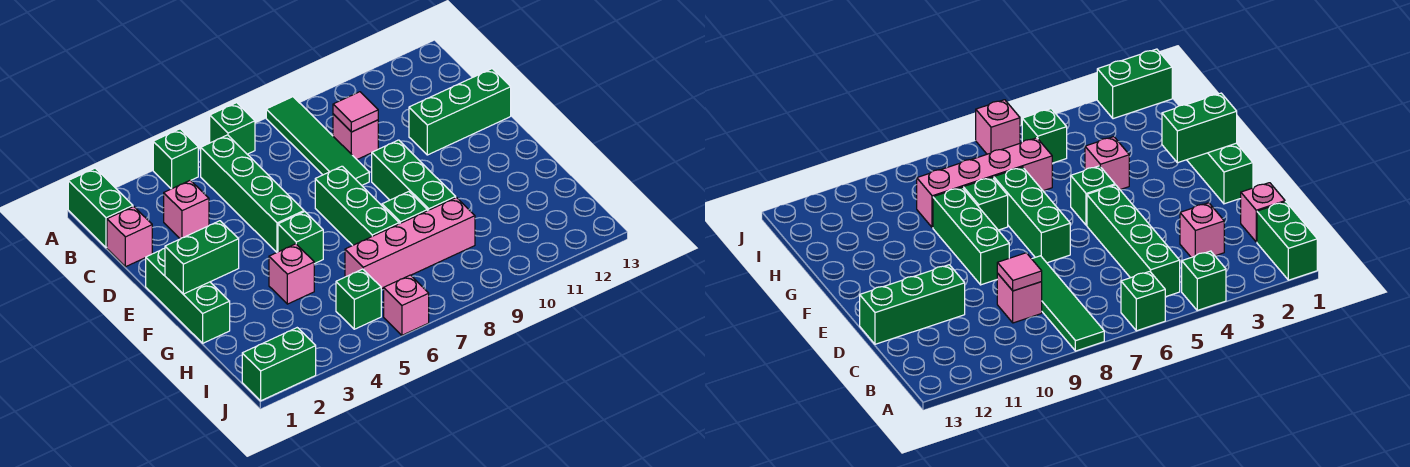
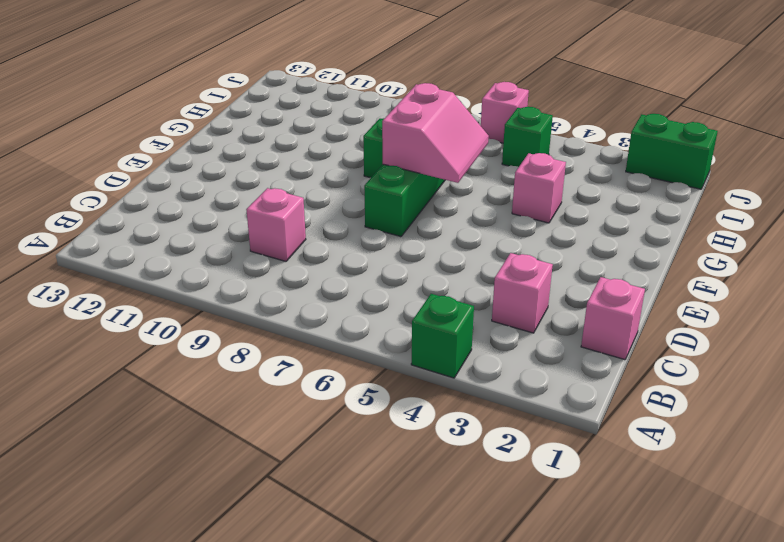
pink 2x2 slope [382,83,489,183] -> none
none -> green 1x2 brick [68,168,133,248]
none -> green 1x1 brick [210,103,255,154]
none -> green 1x4 tile [266,97,369,185]

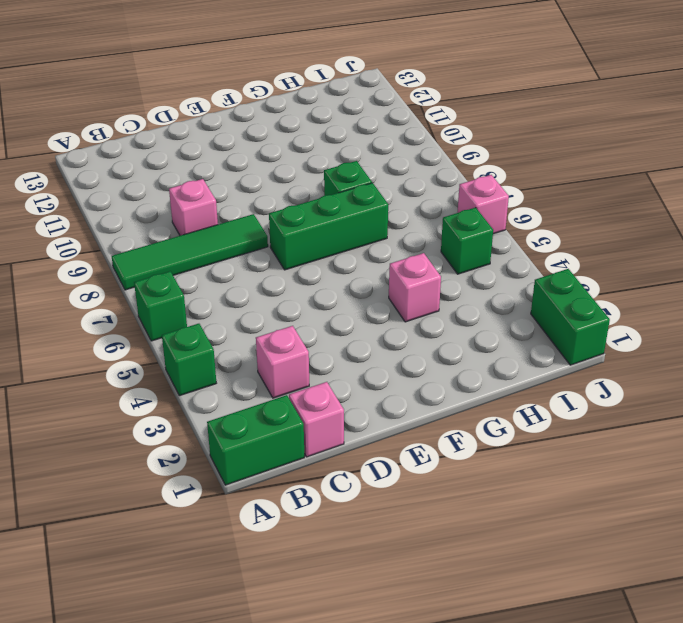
none -> green 1x4 brick [201,135,304,252]
none -> green 1x3 brick [409,69,511,155]
none -> green 1x3 brick [146,248,230,343]

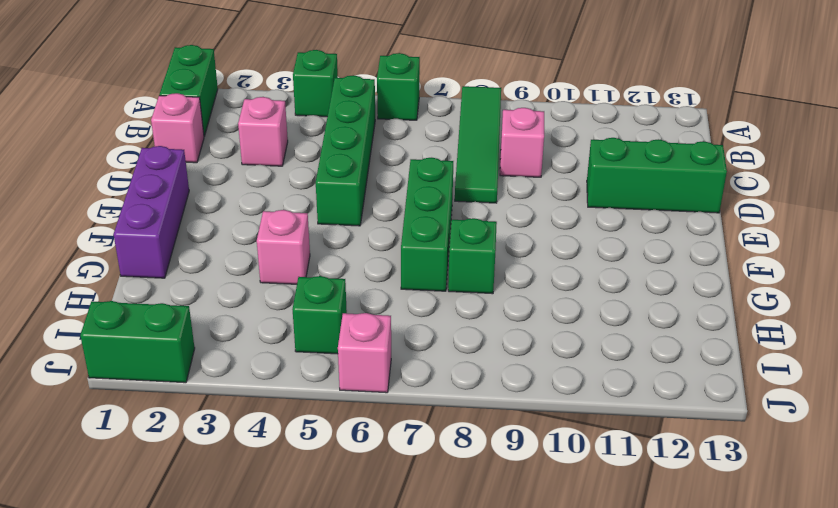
purple 1x3 brick [114,146,189,278] -> green 1x3 brick [146,248,230,343]
none -> green 1x3 brick [372,140,456,211]
none -> green 1x1 brick [278,212,323,264]
none -> pink 1x4 brick [345,198,475,289]

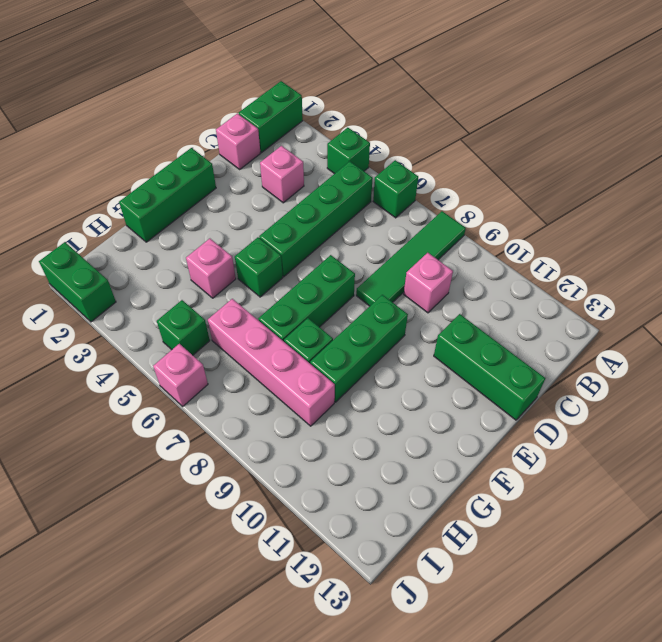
none -> pink 1x1 tile [333,92,378,132]
none -> green 1x2 brick [165,221,239,294]

